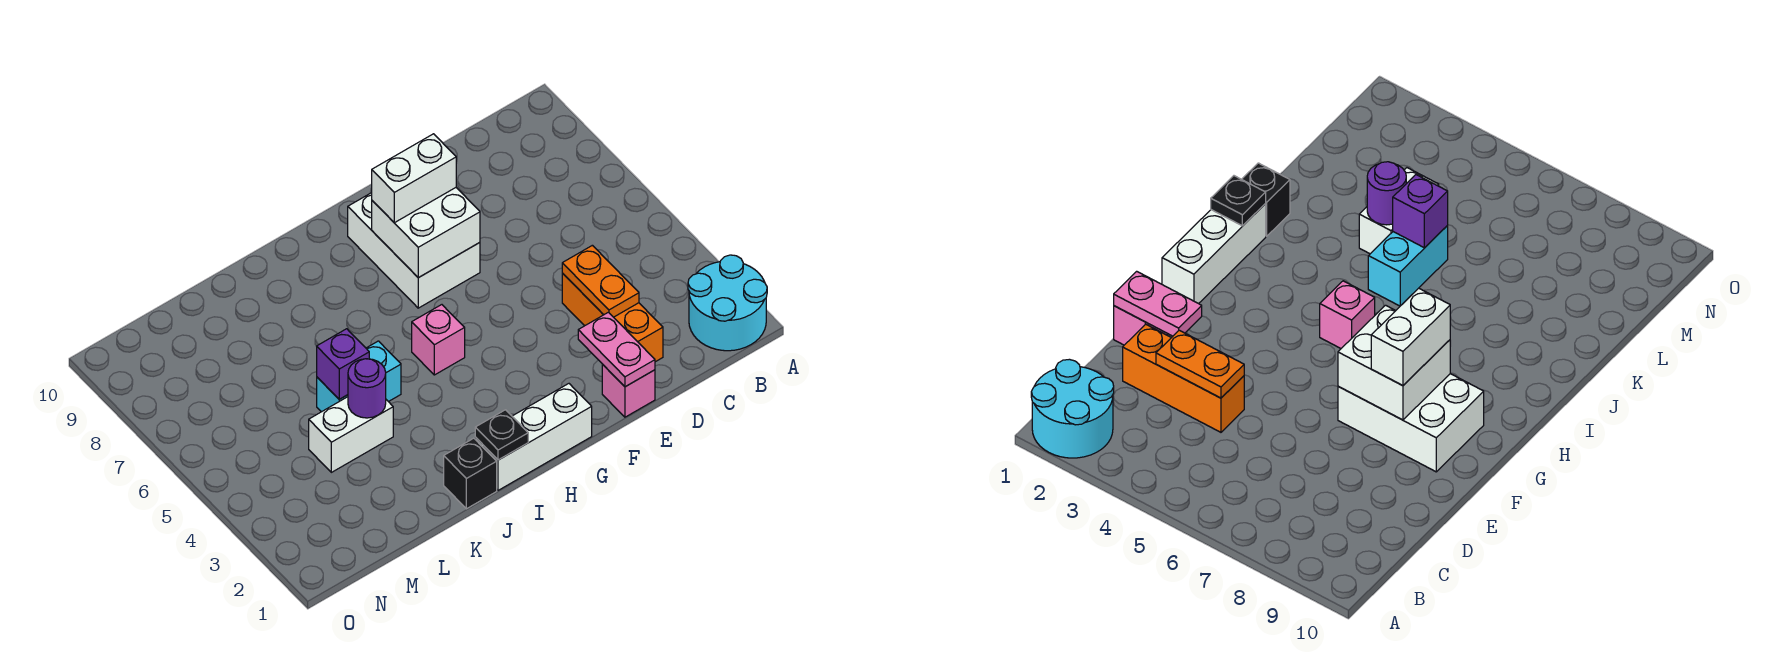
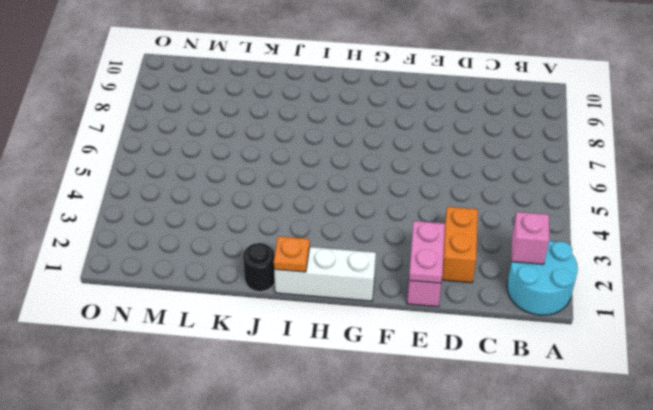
pink 1x1 brick [512,212,549,264] -> pink 1x1 brick moved to [412,305,465,375]
orange 1x2 brick [442,207,478,283] -> orange 1x3 brick [562,273,663,362]
orange 1x1 plate [274,236,310,272] -> black 1x1 plate [475,410,528,460]
black 1x1 round brick [243,243,275,292] -> black 1x1 brick [444,438,497,509]
none -> white 2x3 brick [348,193,480,308]
none -> cyan 1x2 brick [317,341,401,412]
none -> white 1x2 brick [309,397,393,472]

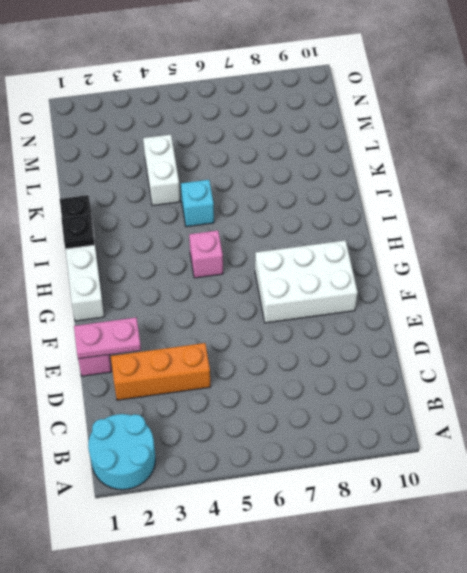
cyan 1x1 brick [181,180,214,227] -> cyan 1x2 brick [317,341,401,412]
none -> orange 1x2 plate [562,245,639,317]
none -> white 2x2 brick [372,188,480,278]
none -> purple 1x1 round brick [348,359,386,418]

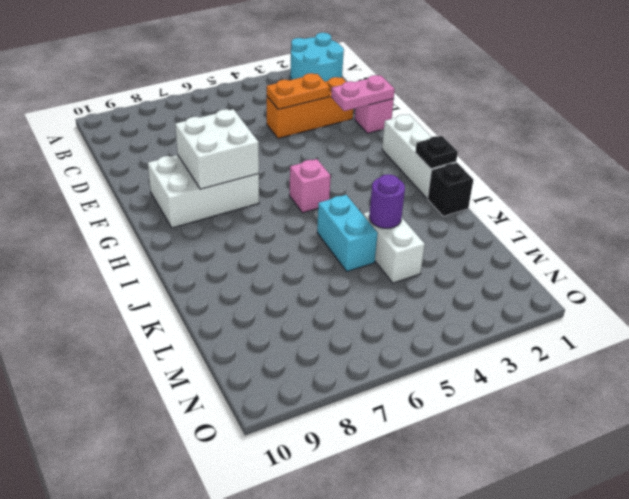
none -> purple 1x1 brick [317,329,369,399]
none -> white 1x2 brick [372,134,456,223]

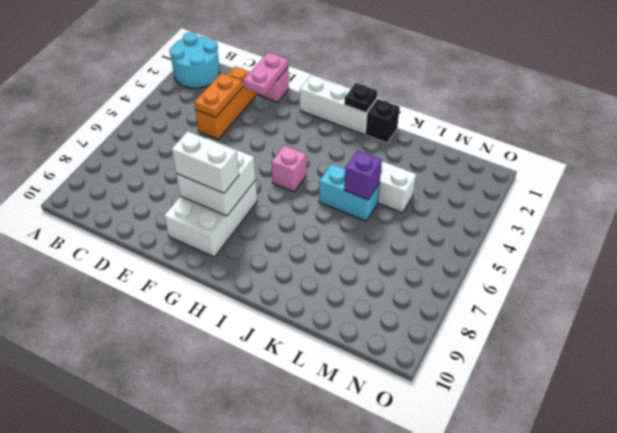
none -> purple 1x1 round brick [348,359,386,418]

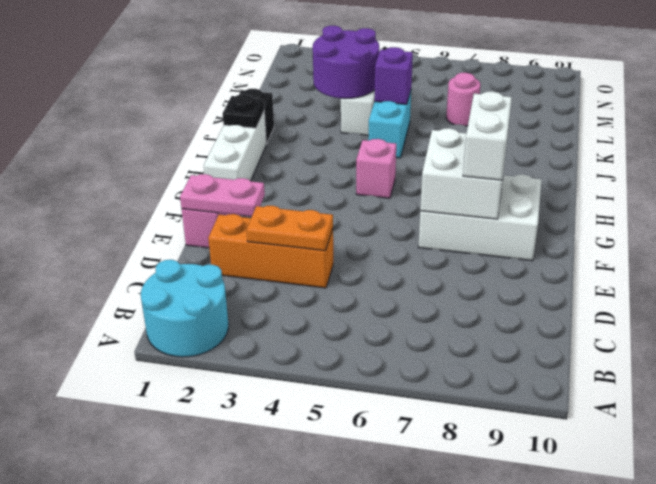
purple 2x2 round brick [313,26,379,99] -> purple 1x1 round brick [348,359,386,418]
pink 1x1 round brick [446,73,480,126] -> none

